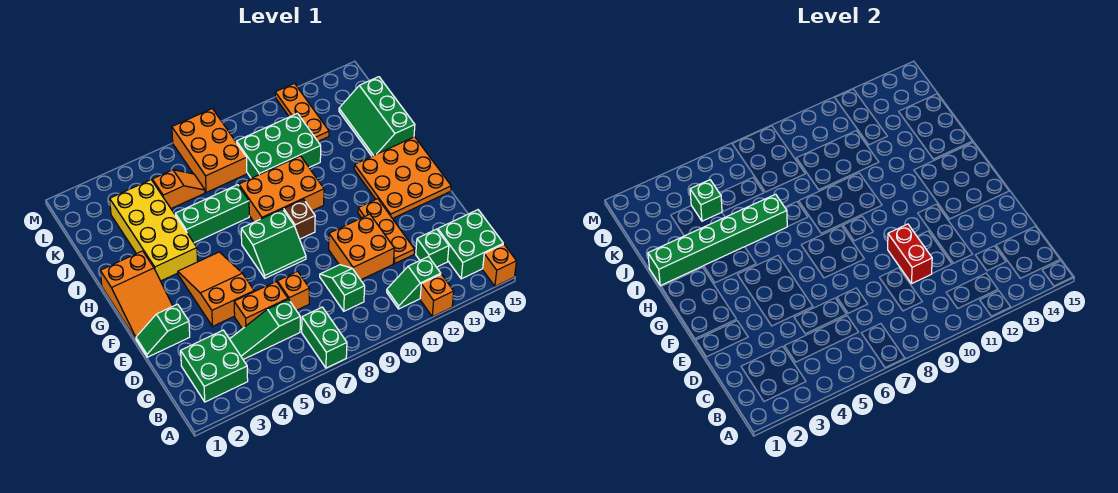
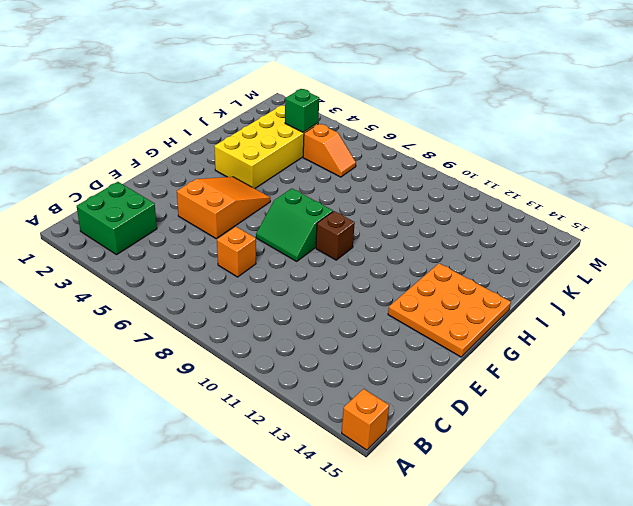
none -> green 1x2 brick [302,307,347,368]
none -> orange 1x1 brick [420,274,454,317]
none -> green 1x2 slope [387,257,441,309]
none -> green 2x2 brick [438,210,503,279]

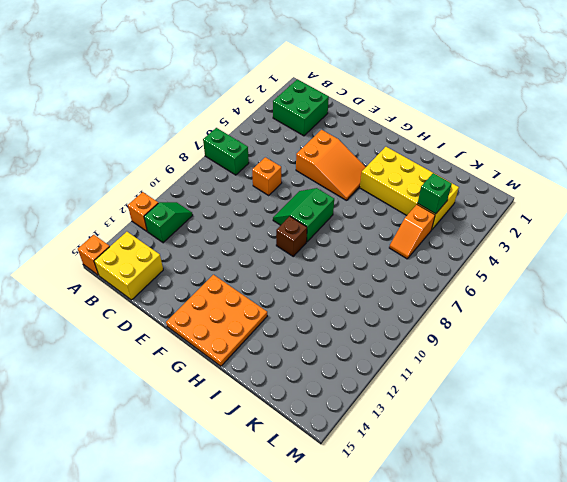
yellow 2x2 brick [94,232,163,300] -> green 2x2 brick [438,210,503,279]
none -> green 1x3 slope [230,299,300,360]
none -> green 1x2 slope [320,265,365,311]
none -> green 1x1 brick [416,229,449,267]
none -> orange 1x2 brick [234,282,288,329]

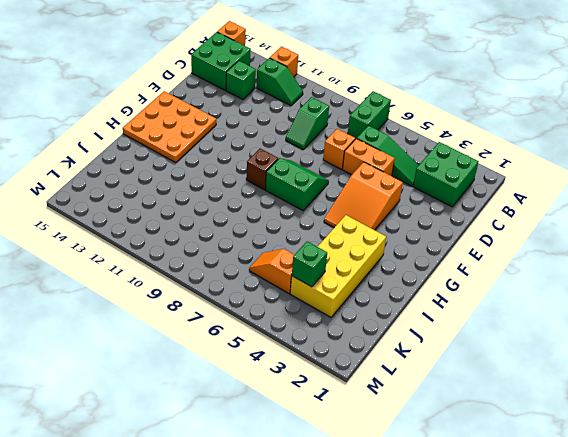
none -> orange 2x2 brick [329,214,394,280]
none -> orange 1x3 plate [358,199,415,264]
none -> green 1x2 slope [136,304,190,357]
none -> orange 2x3 slope [100,251,173,339]

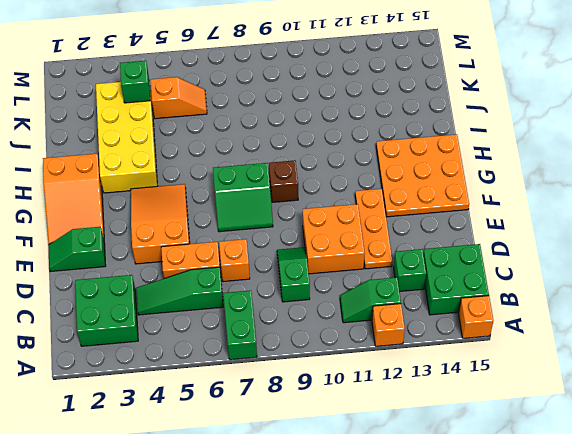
none -> orange 2x3 brick [239,156,324,222]
none -> green 1x3 brick [175,185,249,243]
none -> green 2x3 slope [339,77,415,156]
none -> green 2x3 brick [236,113,321,178]

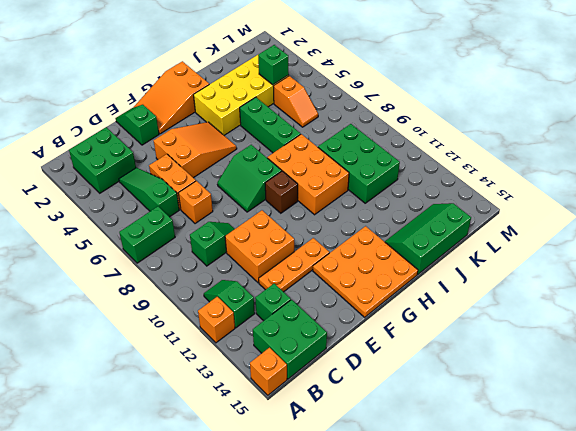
none -> orange 2x3 brick [172,109,247,192]
none -> orange 1x3 plate [275,83,329,141]
none -> red 1x2 brick [888,224,932,283]
none -> green 1x6 brick [648,194,787,286]

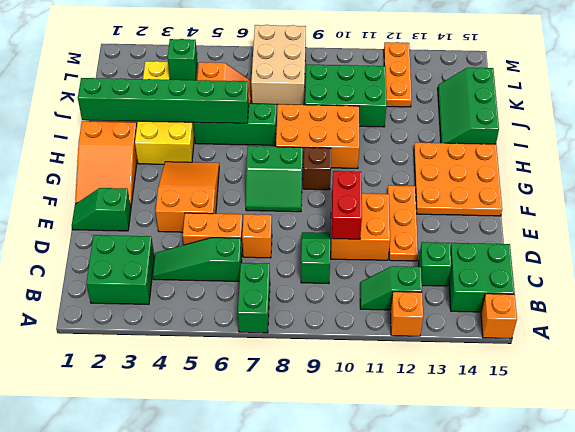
tan 2x3 brick [251,25,306,105] -> orange 2x3 brick [172,109,247,192]

